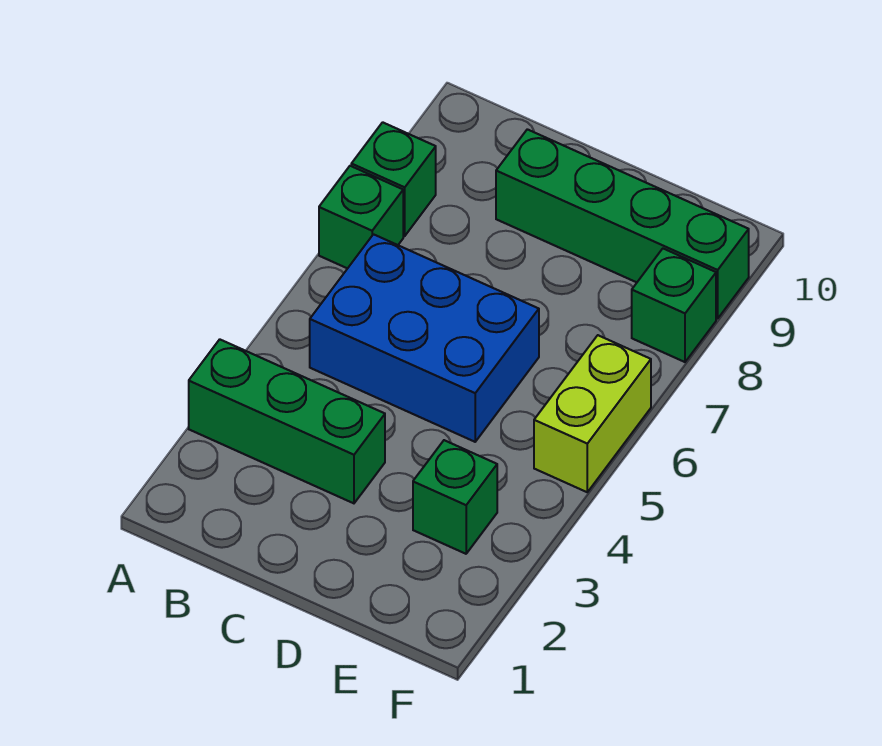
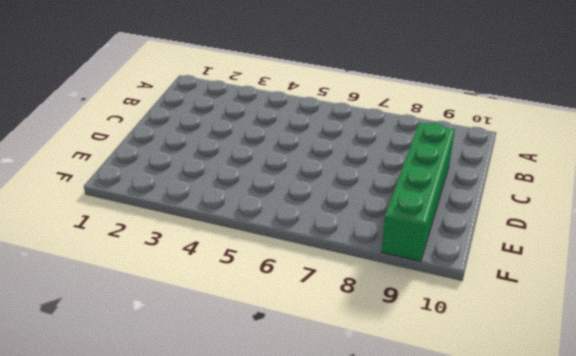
none -> green 1x3 brick [189,339,385,503]
none -> green 1x1 brick [319,166,403,269]

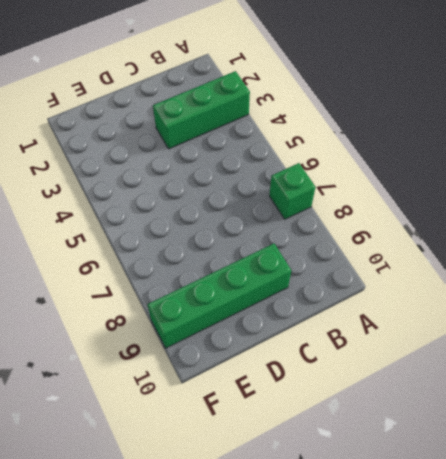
none -> green 1x1 brick [351,122,436,236]
none -> blue 2x3 brick [310,234,539,442]

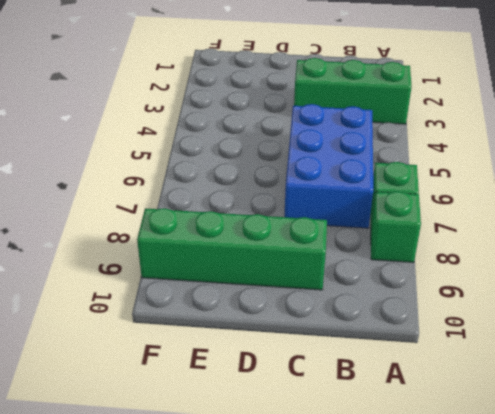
blue 2x3 brick [284,104,373,228] -> blue 2x3 brick turned to [310,234,539,442]
none -> green 1x1 brick [413,440,497,554]
none -> lime 1x2 brick [534,335,651,492]

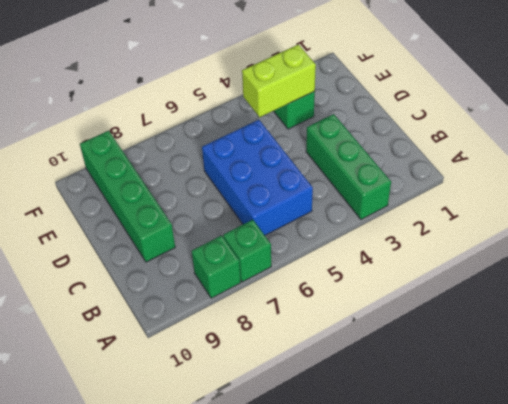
lime 1x2 brick [242,45,316,117] -> lime 1x2 brick moved to [534,335,651,492]
none -> green 1x1 brick [632,249,716,362]

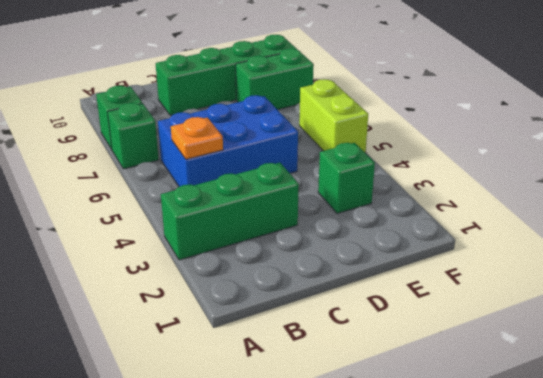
orange 1x1 plate [171,117,223,159] -> none
green 1x2 brick [236,49,314,110] -> green 1x1 brick [632,249,716,362]

